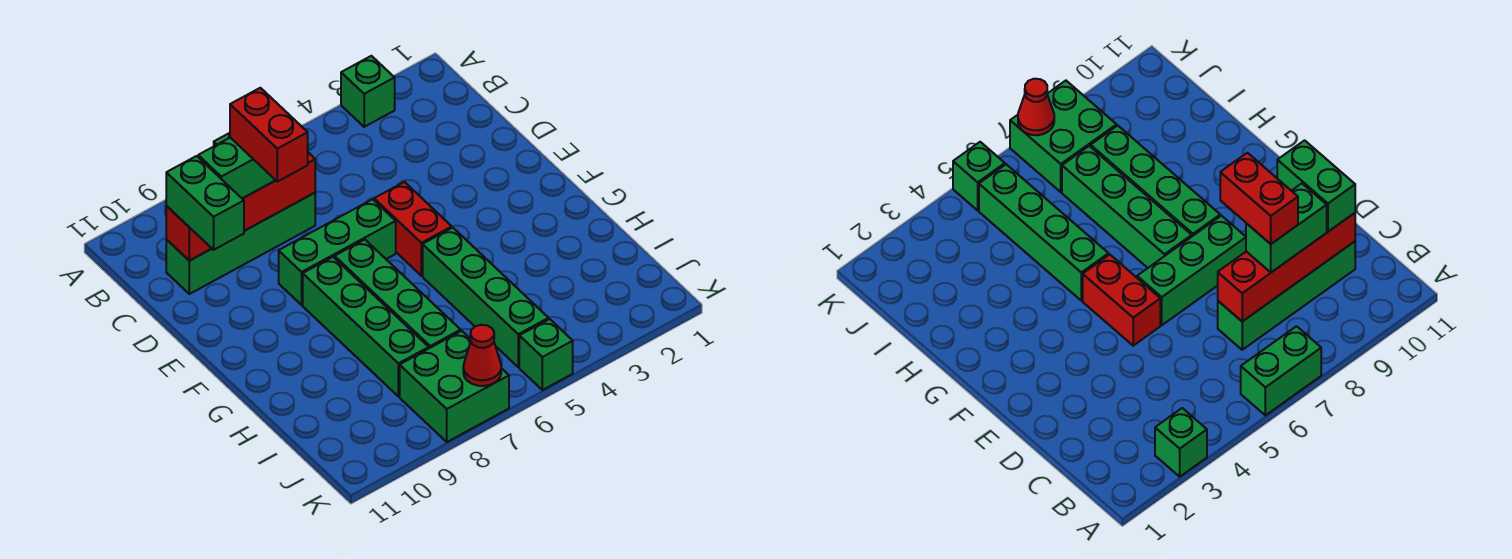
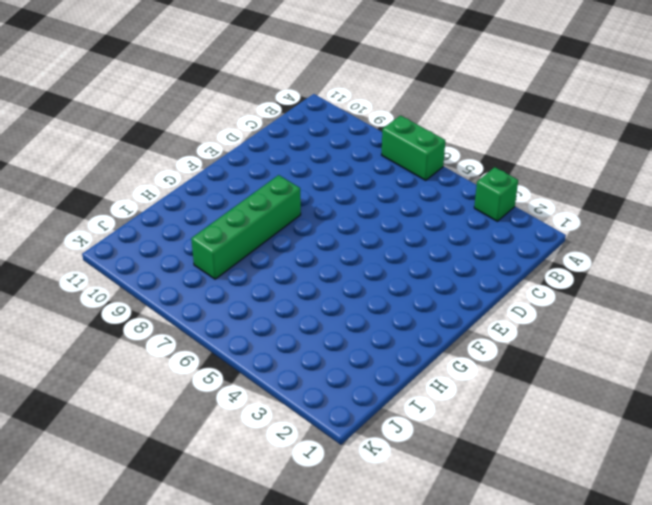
none -> green 1x4 brick [166,193,315,294]
none -> red 1x2 brick [374,182,452,276]
none -> green 1x3 brick [279,199,396,305]

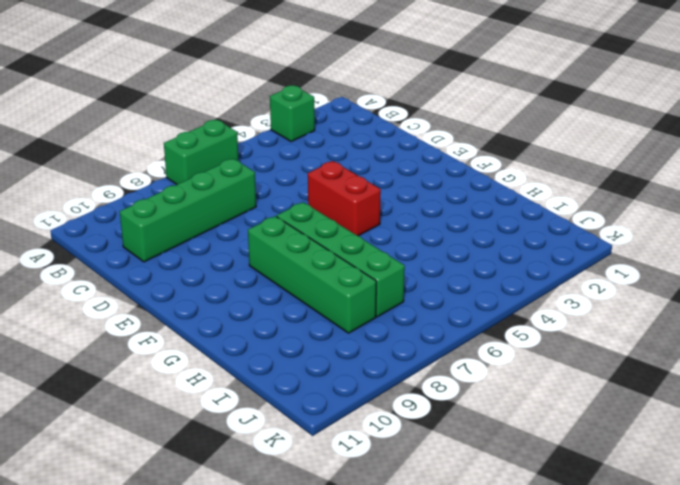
none -> green 1x3 brick [279,199,396,305]
none -> green 1x4 brick [423,228,549,367]
none -> green 2x2 brick [400,331,509,442]

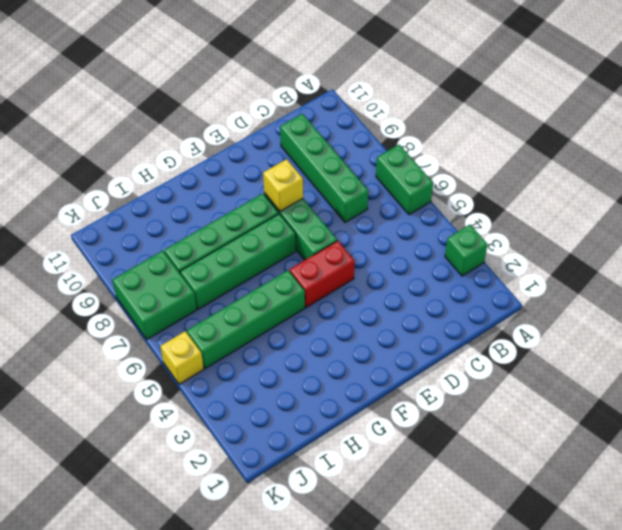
yellow 1x1 brick [263,159,303,211] -> none
yellow 1x1 brick [160,331,204,384] -> green 1x1 brick [519,319,573,390]
none -> red 1x4 brick [166,153,315,260]
none -> red 1x1 cone [463,325,501,386]
none -> green 1x2 brick [198,138,275,198]

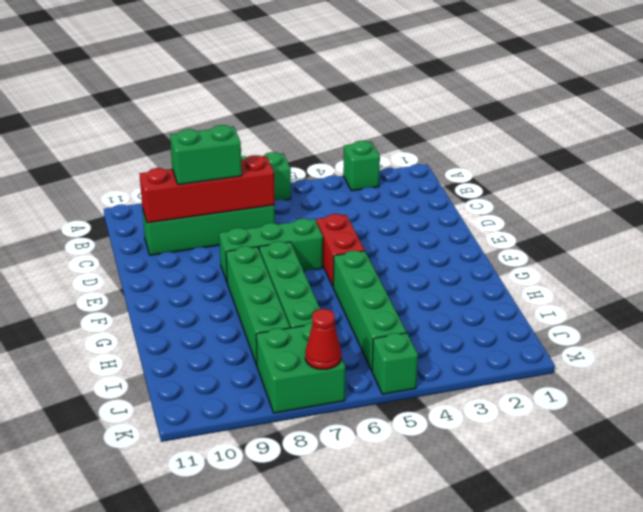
none -> green 1x2 brick [166,156,244,250]
none -> red 1x2 brick [230,88,308,182]

